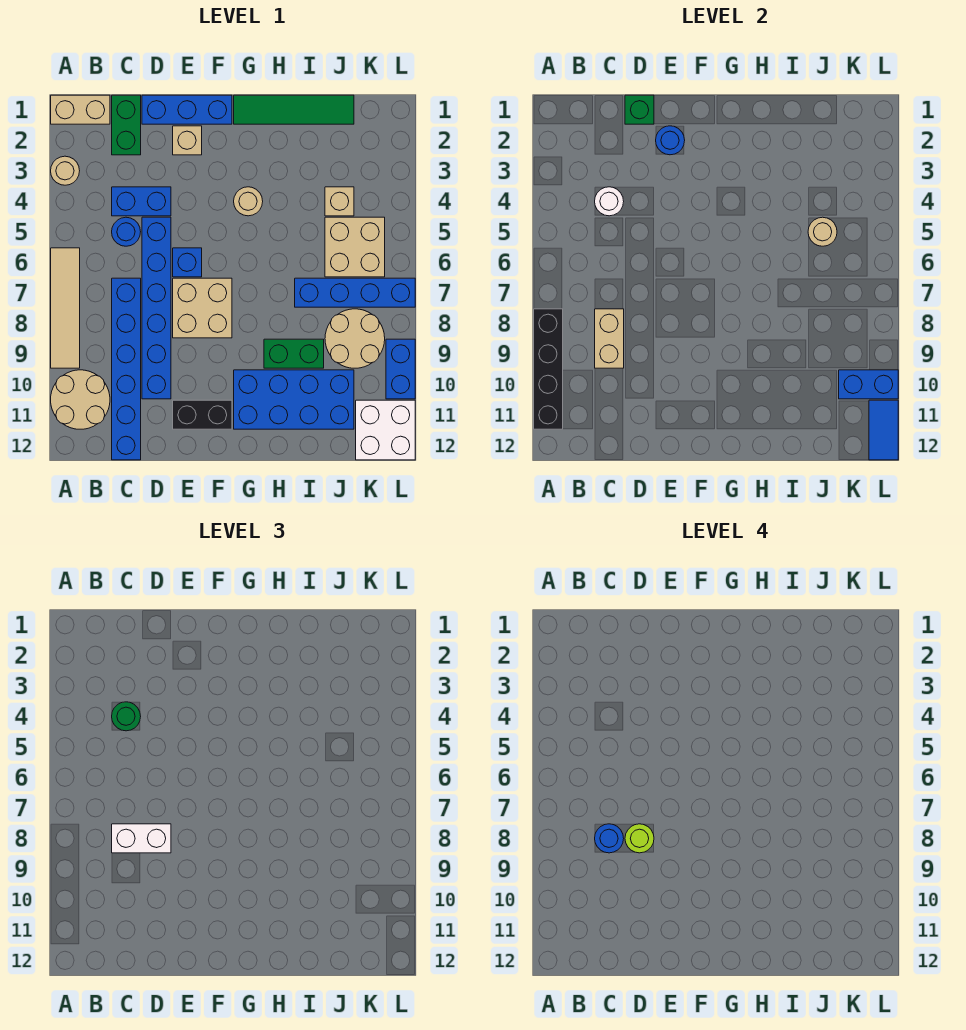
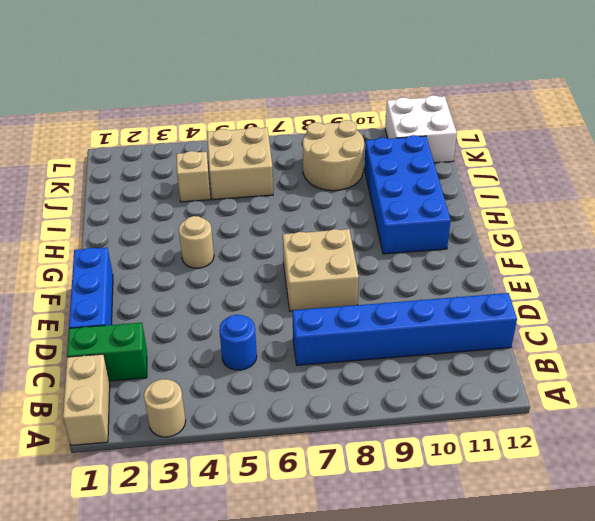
none -> tan 1x4 tile [51,248,80,368]
none -> tan 2x2 round brick [51,370,110,429]
none -> blue 1x2 brick [112,187,171,216]
none -> blue 1x6 brick [142,217,171,399]

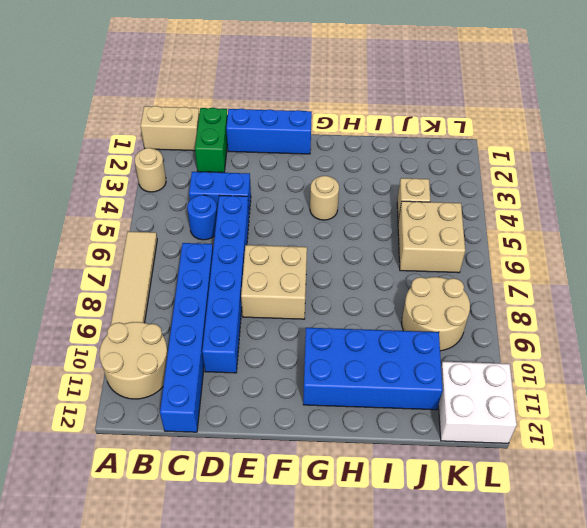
none -> tan 1x1 brick [173,126,202,155]
none -> blue 1x1 brick [173,248,202,277]
none -> black 1x2 brick [173,400,232,429]
none -> green 1x4 tile [234,95,354,124]

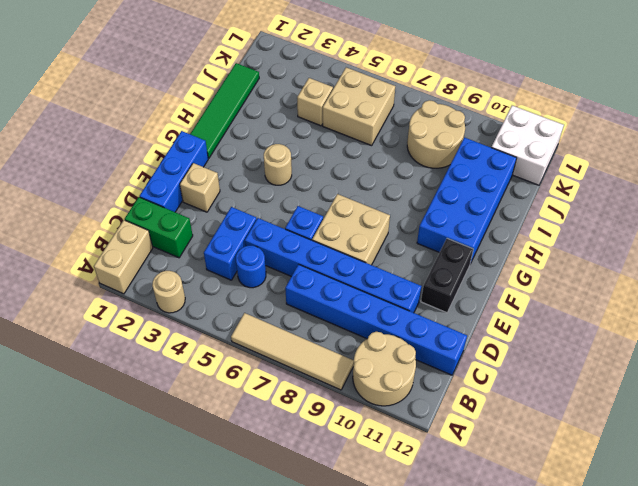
none -> green 1x2 brick [264,339,324,368]
none -> blue 1x4 brick [295,278,415,307]
none -> blue 1x2 brick [386,339,415,399]
none -> black 1x4 brick [534,309,563,429]

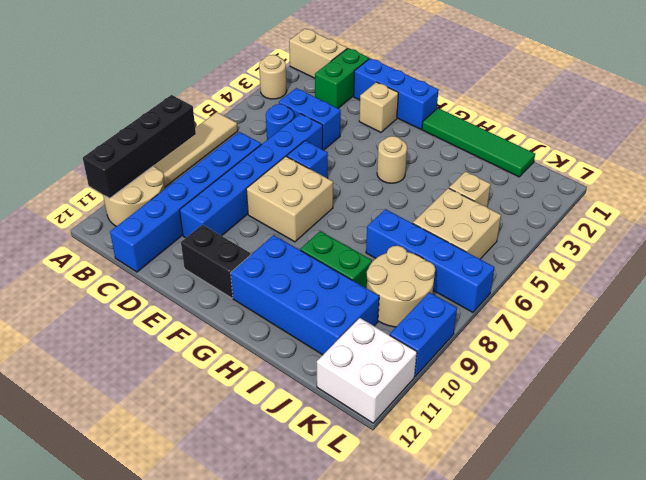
none -> white 1x1 round brick [595,187,624,216]
none -> tan 1x2 brick [595,309,624,368]
none -> green 1x1 brick [625,95,654,124]
none -> blue 1x1 round brick [656,126,685,155]

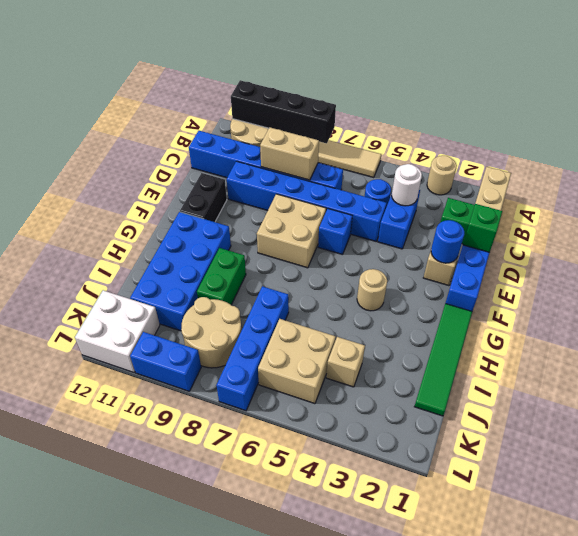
none -> tan 1x1 round brick [808,217,837,246]
none -> blue 1x2 brick [839,370,898,399]
none -> blue 1x2 tile [869,400,898,460]
none -> green 1x1 round brick [112,702,141,731]

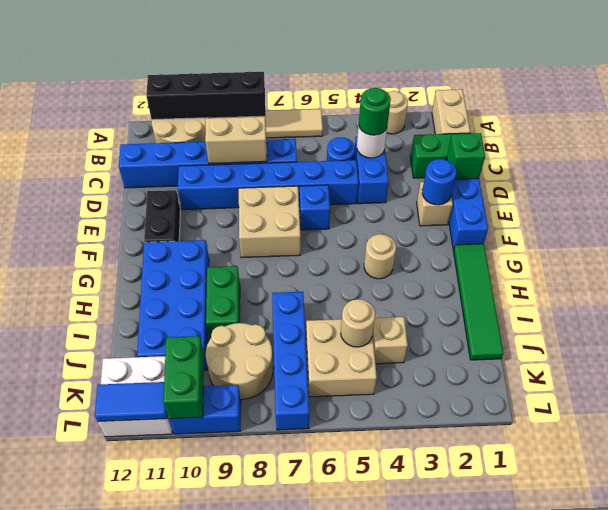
green 1x2 brick [163,336,204,419] -> blue 1x2 brick [839,370,898,399]
none -> white 1x2 brick [112,824,171,853]
none -> blue 1x1 round brick [595,824,624,853]
none -> lime 1x1 round brick [625,824,654,853]

